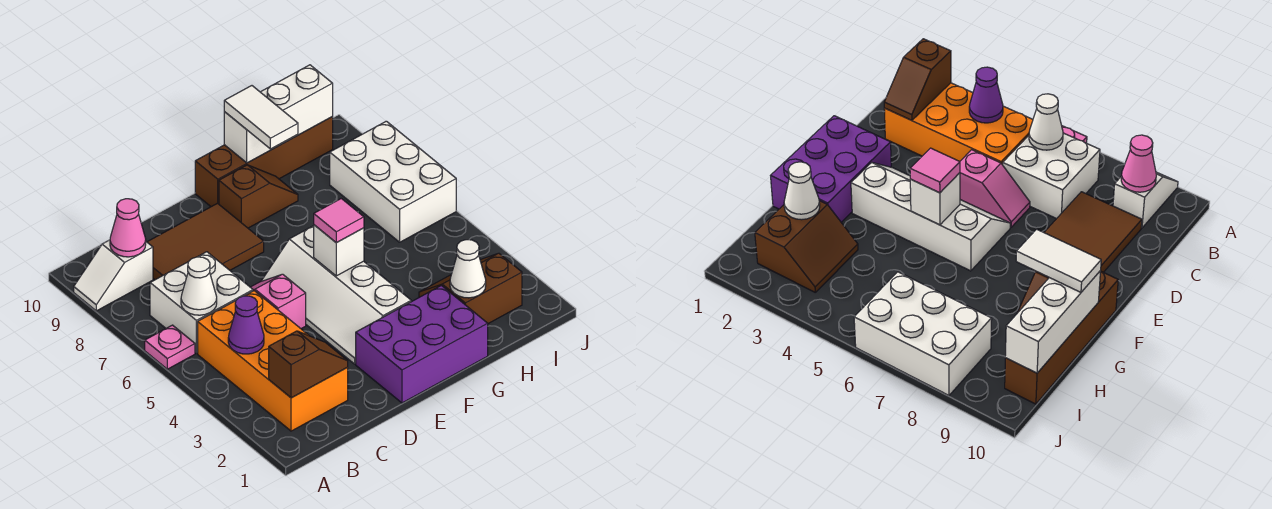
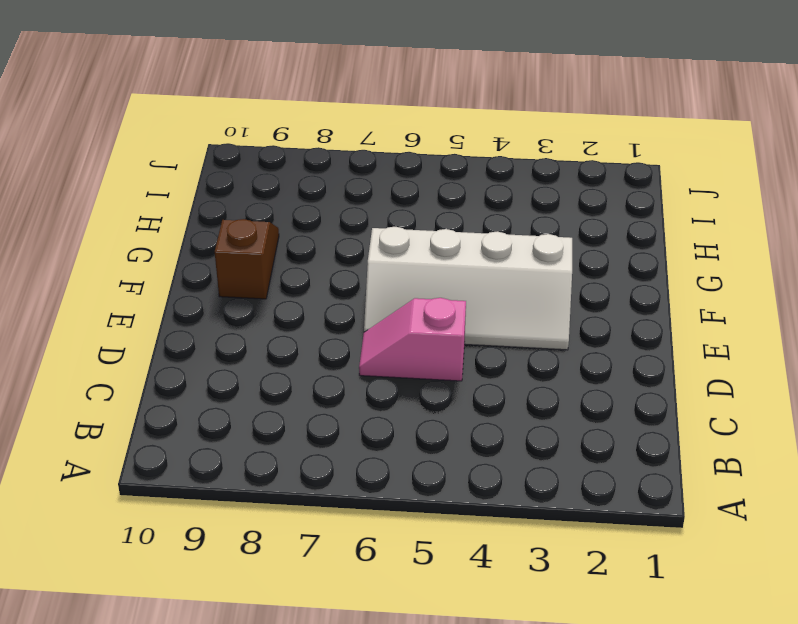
none -> pink 1x1 plate [145,325,195,369]
none -> white 1x2 slope [74,240,153,311]
none -> orange 2x4 brick [198,291,348,431]

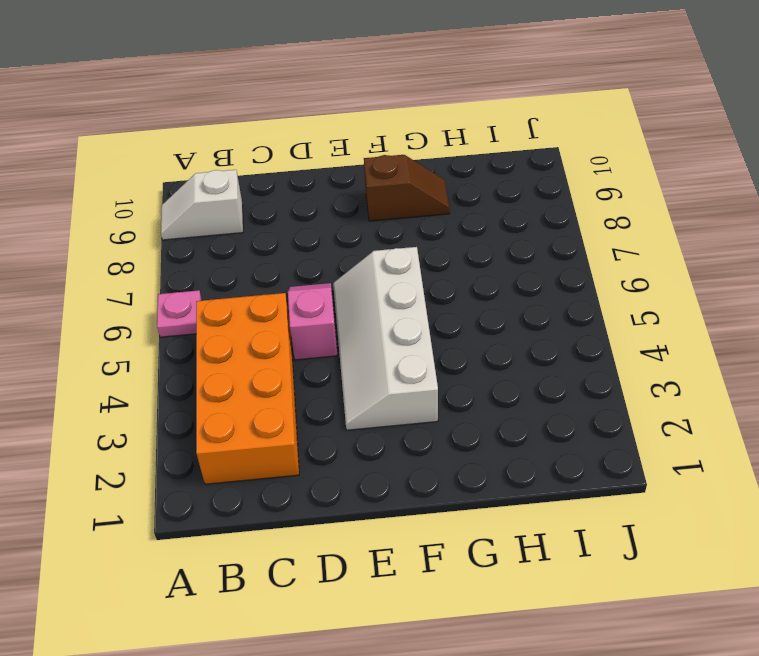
none -> white 2x2 brick [150,252,253,353]
none -> brown 2x3 tile [147,203,264,280]
none -> purple 2x3 brick [356,285,488,403]

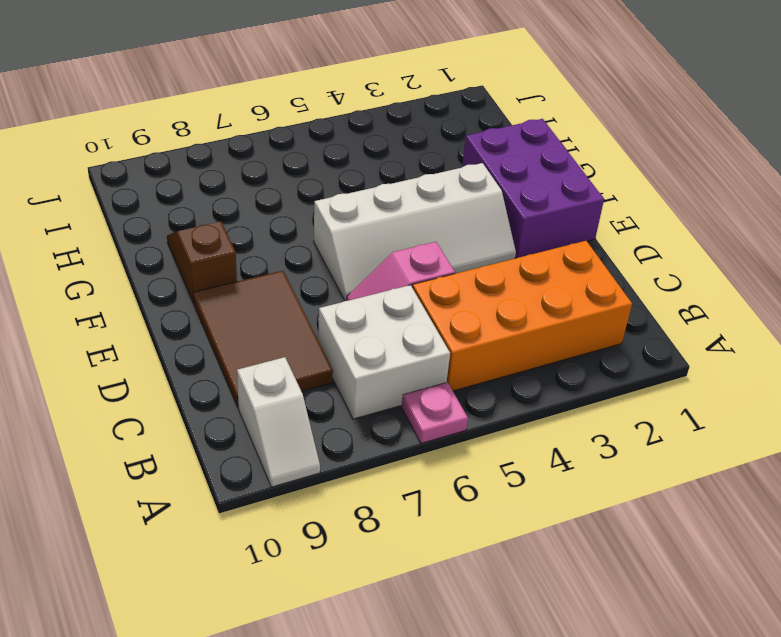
none -> brown 1x4 brick [195,117,333,207]
none -> brown 2x2 slope [419,253,522,324]
none -> white 2x3 brick [330,121,456,242]

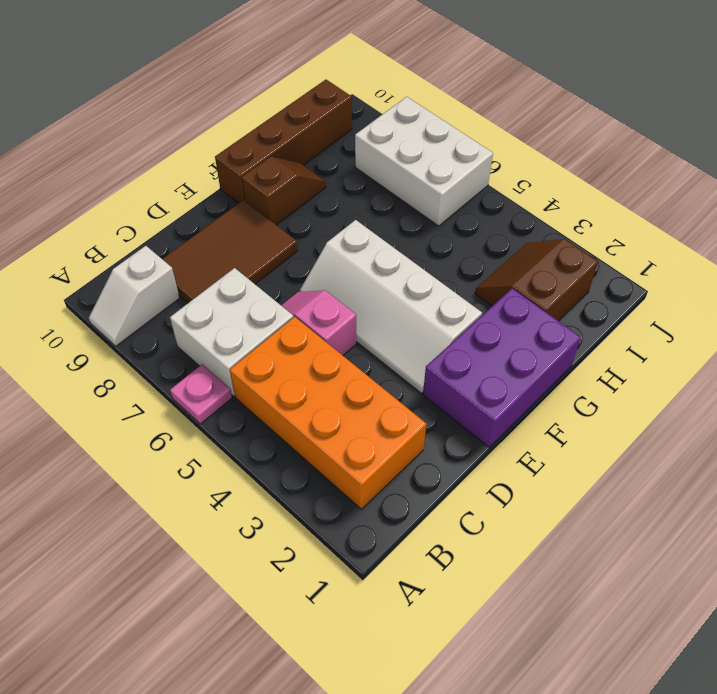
none -> brown 1x2 slope [269,331,348,398]
none -> purple 1x1 cone [228,296,264,354]
none -> white 1x1 cone [181,257,217,315]

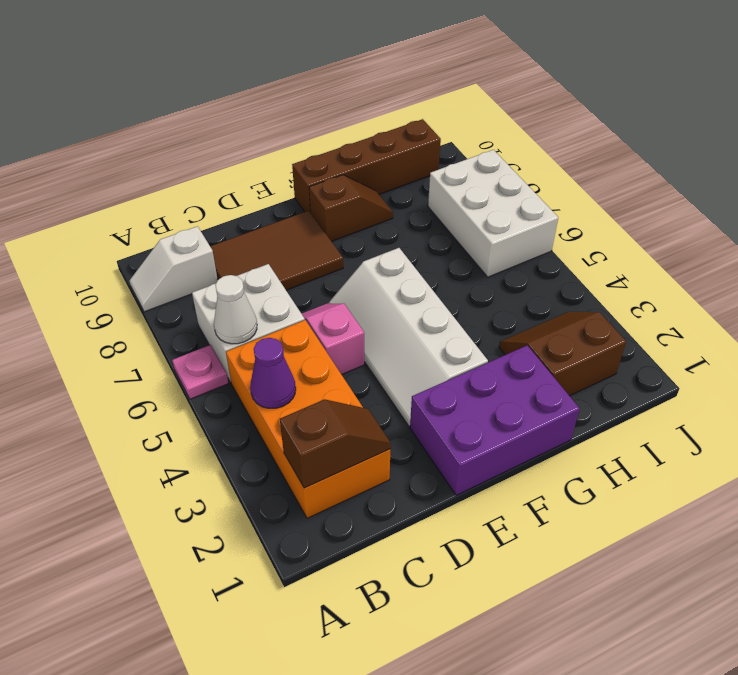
none -> pink 1x1 cone [110,199,146,257]
none -> white 1x1 brick [314,225,364,276]
none -> white 1x3 brick [224,65,333,163]

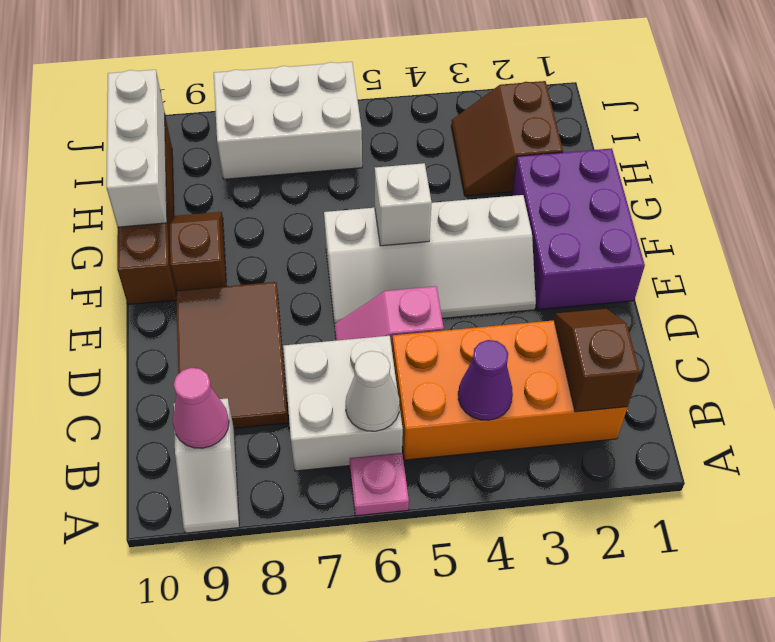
none -> white 1x1 cone [450,240,486,298]
none -> pink 1x1 tile [314,199,364,243]
none -> white 1x2 tile [224,86,298,149]

